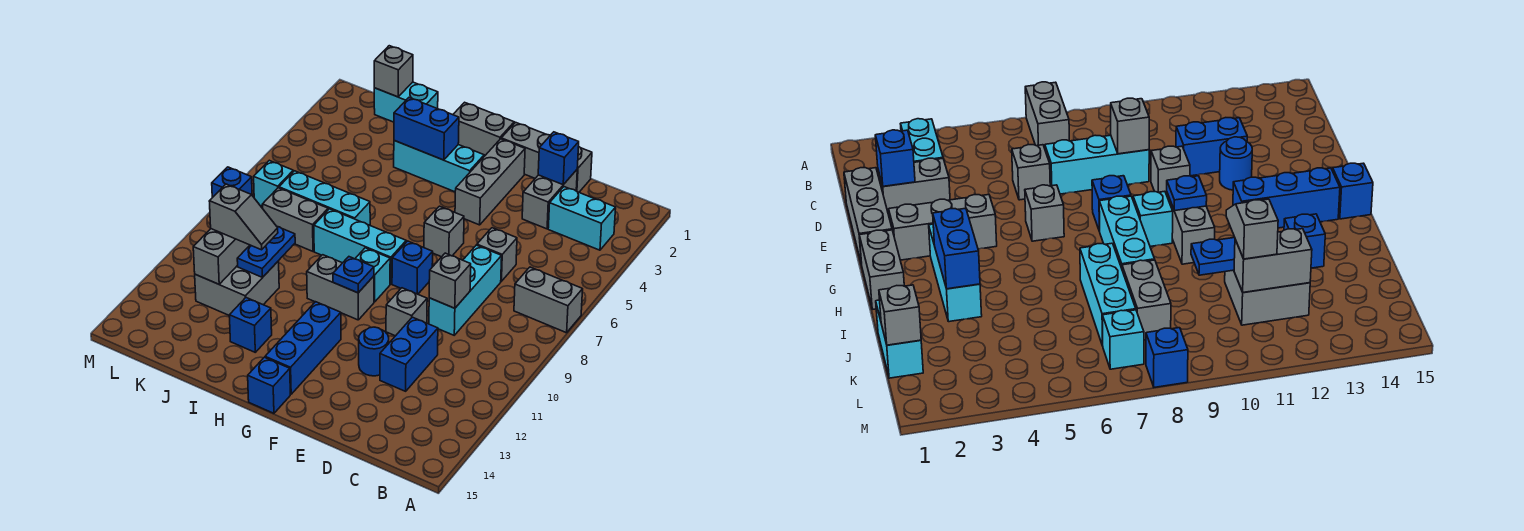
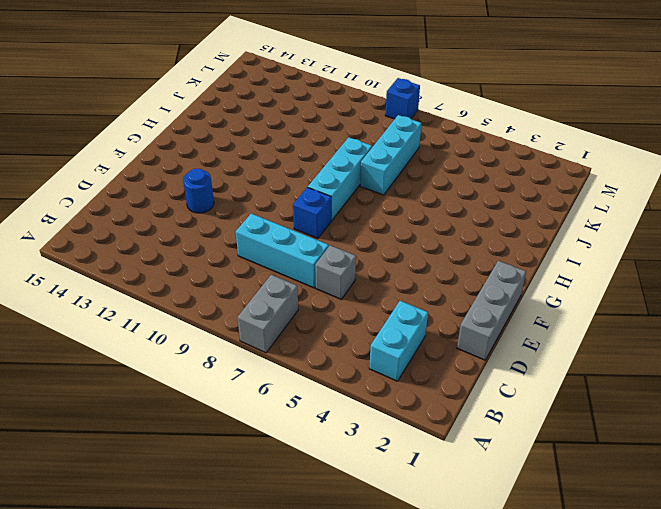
none -> grey 1x2 brick [522,170,577,229]
none -> blue 1x2 brick [380,317,438,391]
none -> grey 1x1 brick [386,288,427,336]
none -> grey 1x3 brick [455,139,525,225]

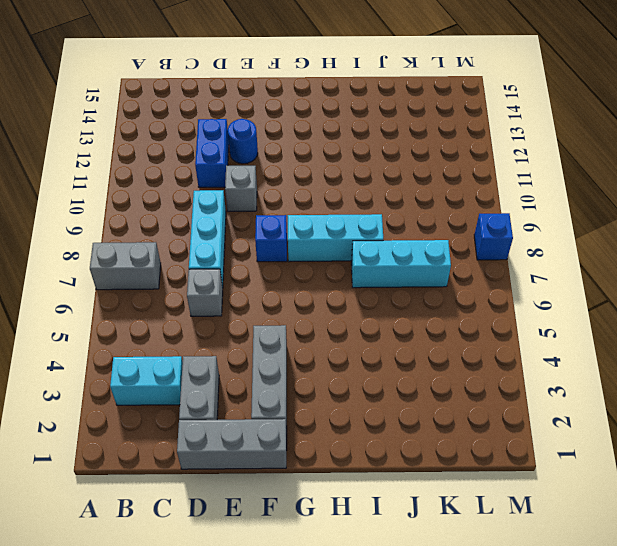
none -> grey 1x1 brick [424,206,464,257]
none -> grey 1x2 brick [453,102,514,156]
none -> cyan 1x3 brick [394,141,484,192]
none -> cyan 1x1 brick [355,248,390,302]

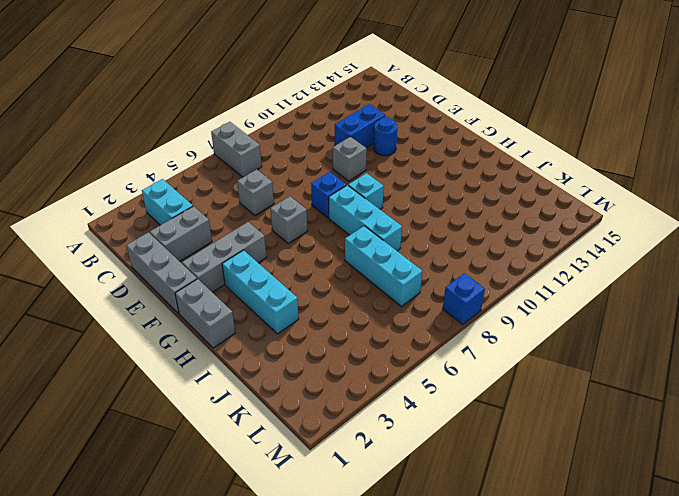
none -> cyan 1x3 brick [429,245,502,335]
none -> grey 1x2 brick [307,255,374,320]
none -> blue 1x3 brick [265,302,341,394]
none -> blue 1x1 brick [248,357,290,413]

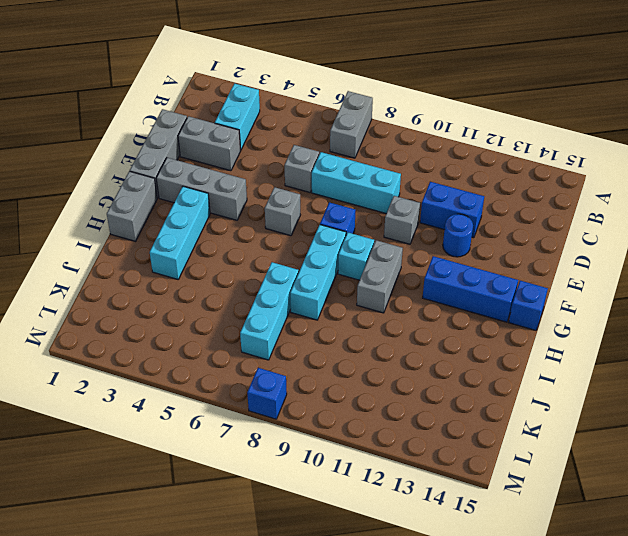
none -> blue 1x1 brick [229,298,272,352]
none -> cyan 1x2 brick [374,82,438,122]
none -> grey 1x2 brick [262,188,328,251]
none -> grey 2x2 brick [195,261,279,315]

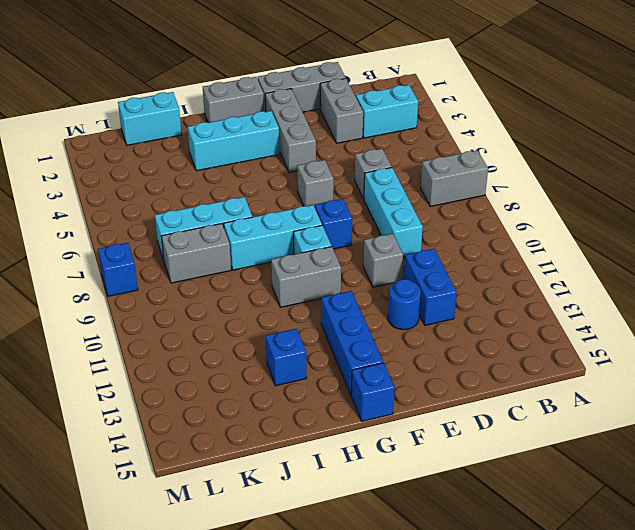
none -> grey 2x2 brick [195,261,279,315]
none -> cyan 1x1 brick [254,160,293,207]
none -> blue 1x1 brick [538,132,579,185]
none -> grey 1x1 brick [429,253,471,308]

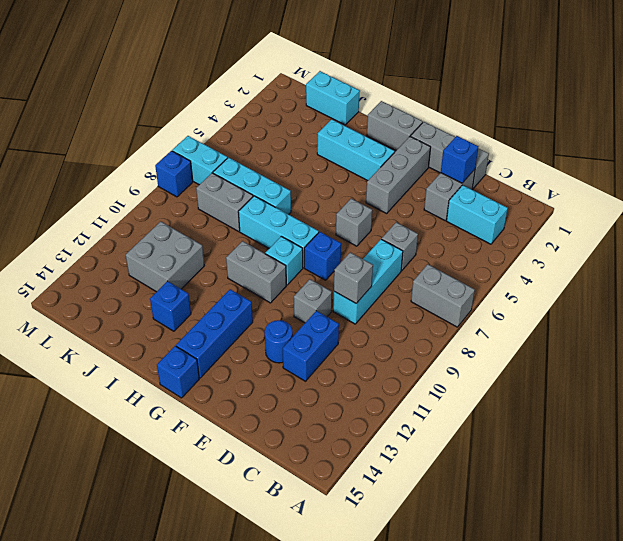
cyan 1x2 brick [172,136,228,185] -> cyan 1x1 brick [254,160,293,207]
none -> blue 1x1 plate [333,257,374,293]
none -> blue 1x2 brick [394,98,459,160]
none -> blue 1x2 plate [237,227,295,278]
none -> grey 1x1 brick [374,46,413,97]

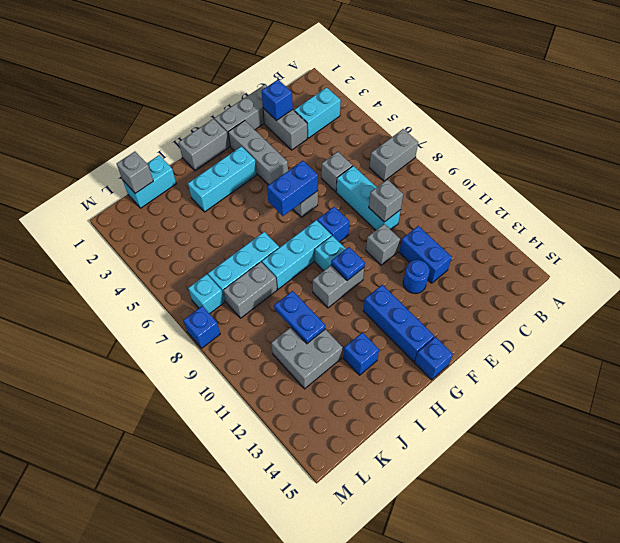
blue 1x2 brick [267,161,318,216] -> blue 1x2 brick moved to [394,98,459,160]
none -> grey 1x2 brick [193,229,250,284]
none -> grey 1x2 slope [209,184,278,250]

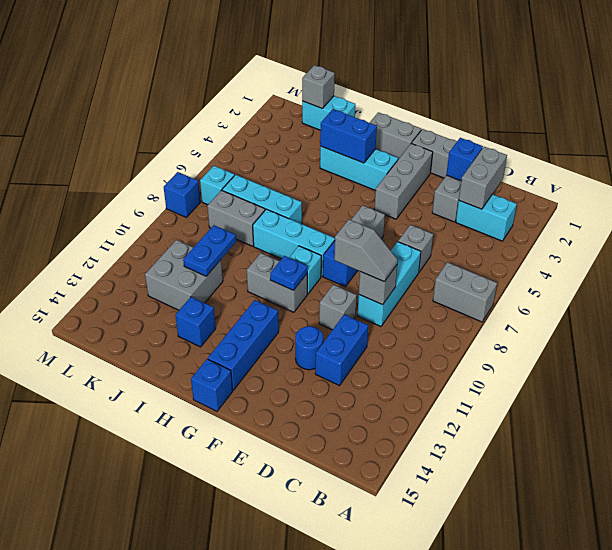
grey 1x2 brick [459,147,507,209] -> grey 1x2 brick moved to [193,229,250,284]
grey 1x2 slope [334,219,398,282] -> grey 1x2 slope moved to [209,184,278,250]

